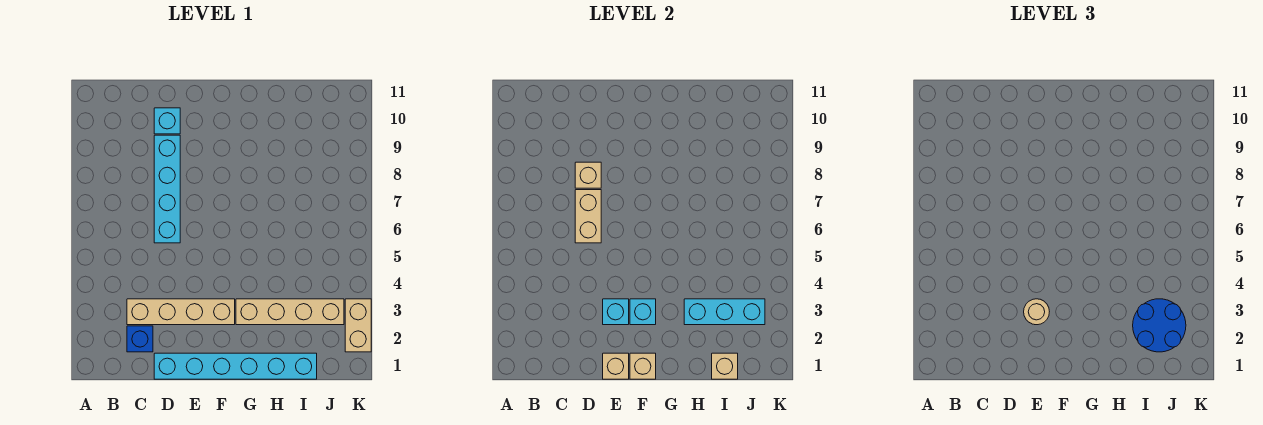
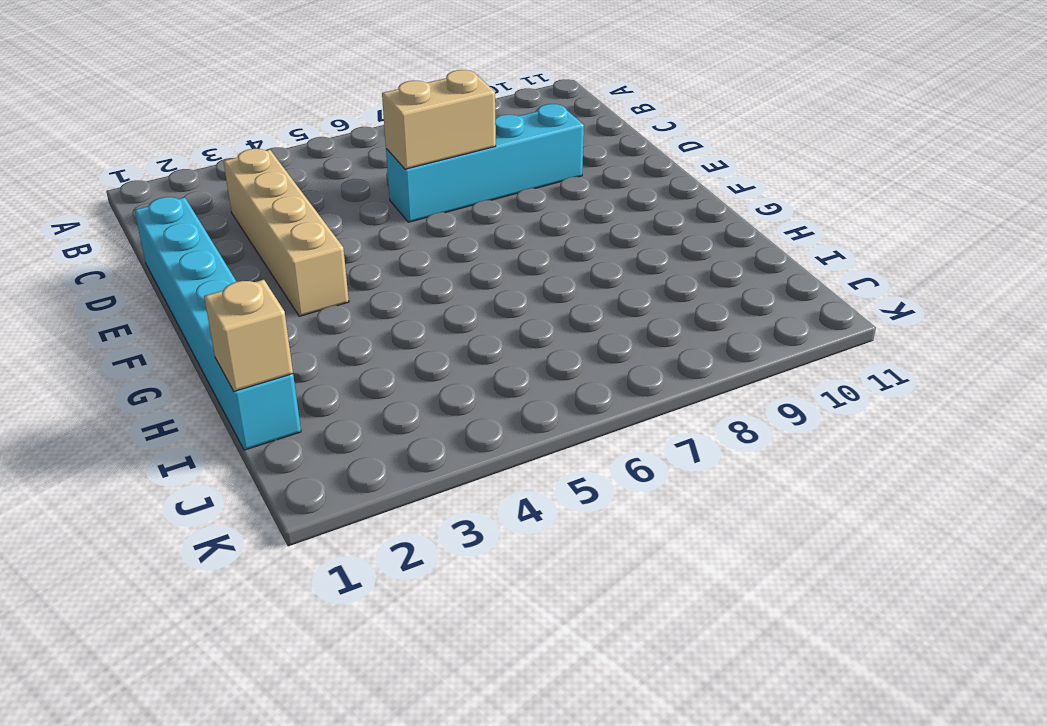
none -> blue 1x1 brick [127,326,153,352]
none -> cyan 1x1 brick [154,108,180,134]
none -> tan 1x4 brick [236,299,344,325]

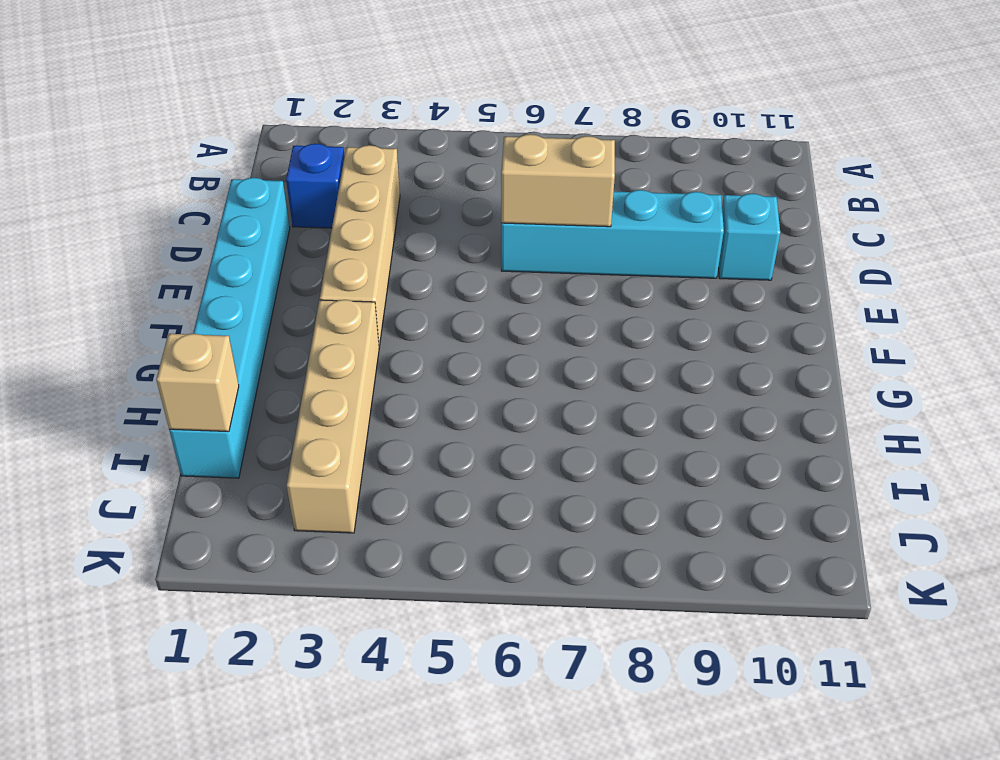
none -> tan 1x2 brick [345,299,371,352]
none -> tan 1x1 brick [575,162,601,188]
none -> tan 1x1 brick [603,353,629,379]

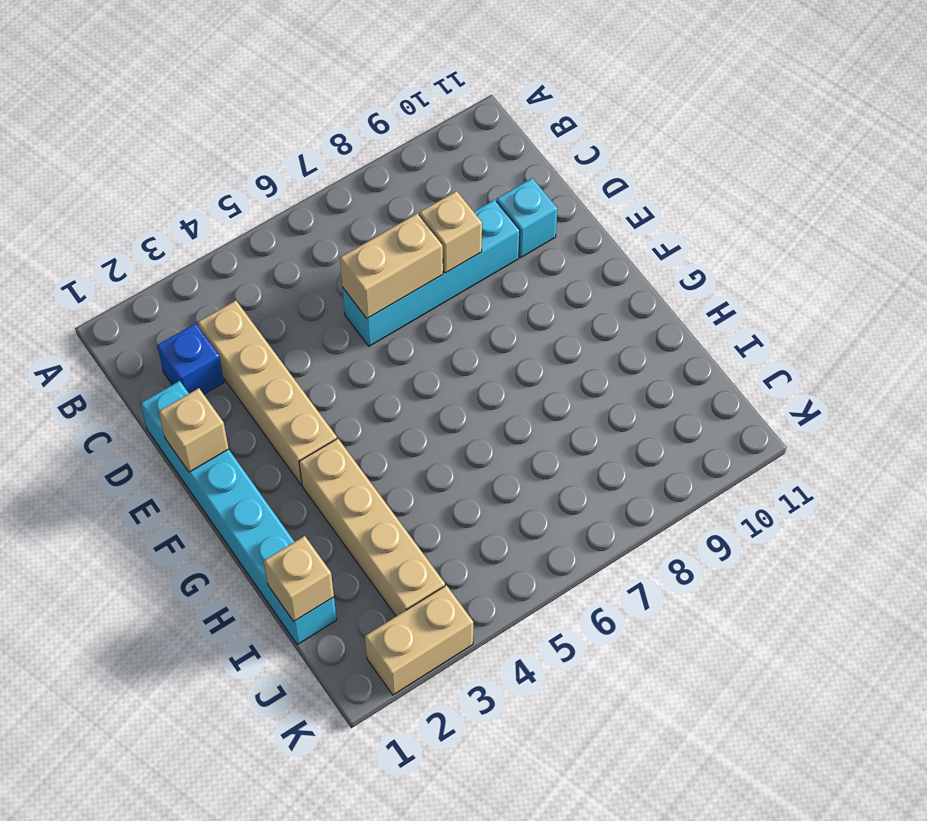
none -> cyan 1x1 brick [603,299,629,325]
none -> tan 1x1 brick [630,353,656,379]
none -> cyan 1x1 brick [630,299,656,325]

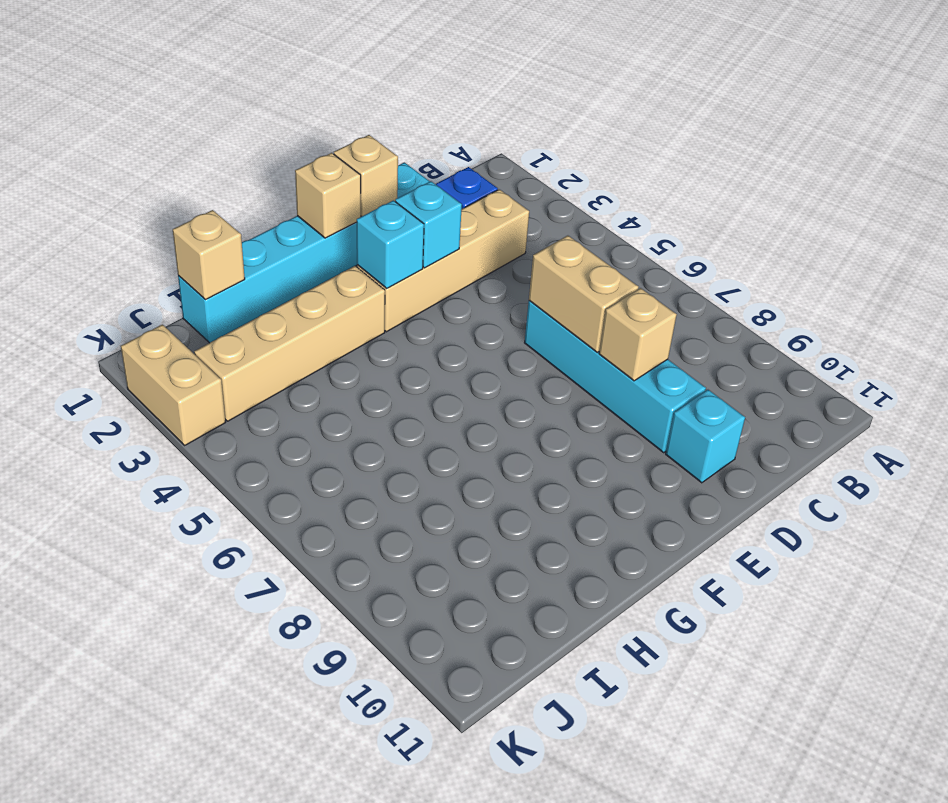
none -> cyan 1x3 brick [684,299,765,325]
none -> tan 1x1 round brick [1024,299,1049,325]
none -> blue 2x2 round brick [1133,299,1186,352]

